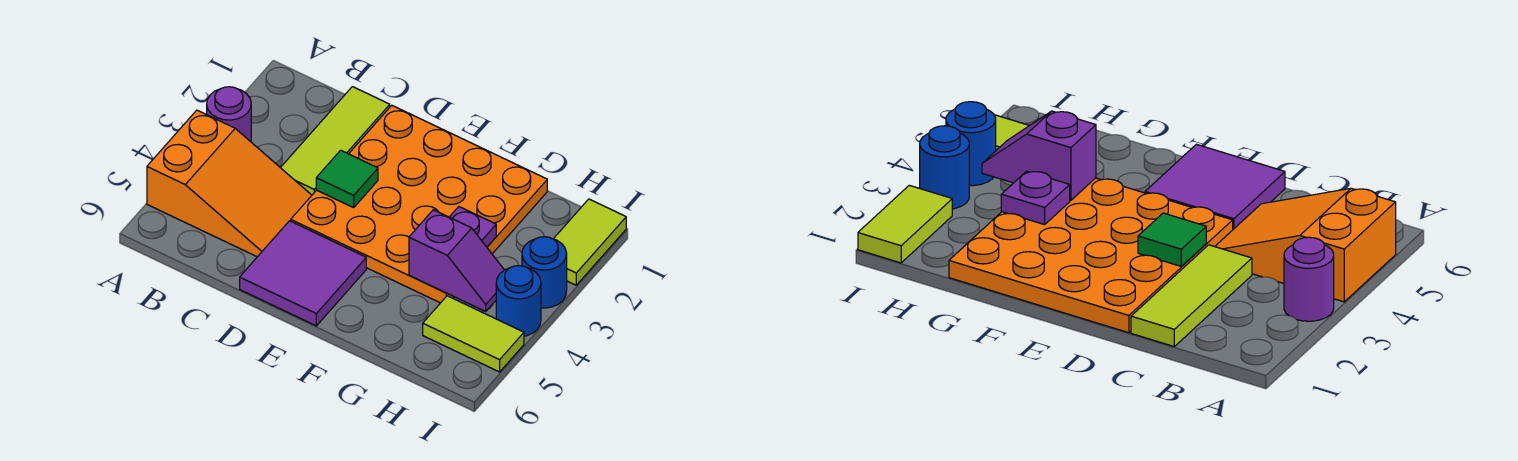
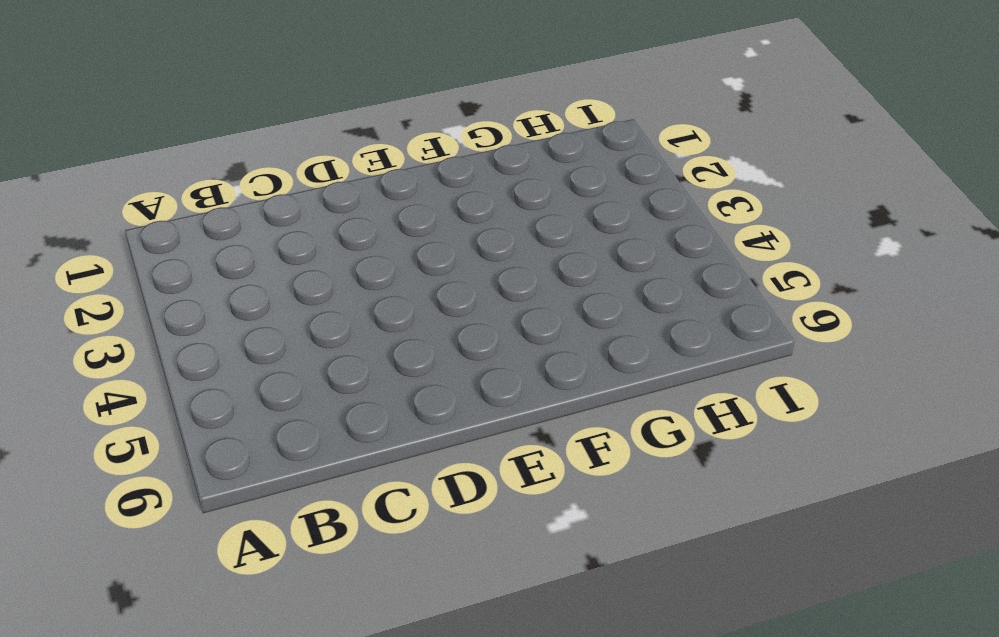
none -> purple 1x1 round brick [207,87,251,142]
none -> orange 2x3 slope [147,110,312,257]
none -> lime 1x3 tile [281,87,390,195]

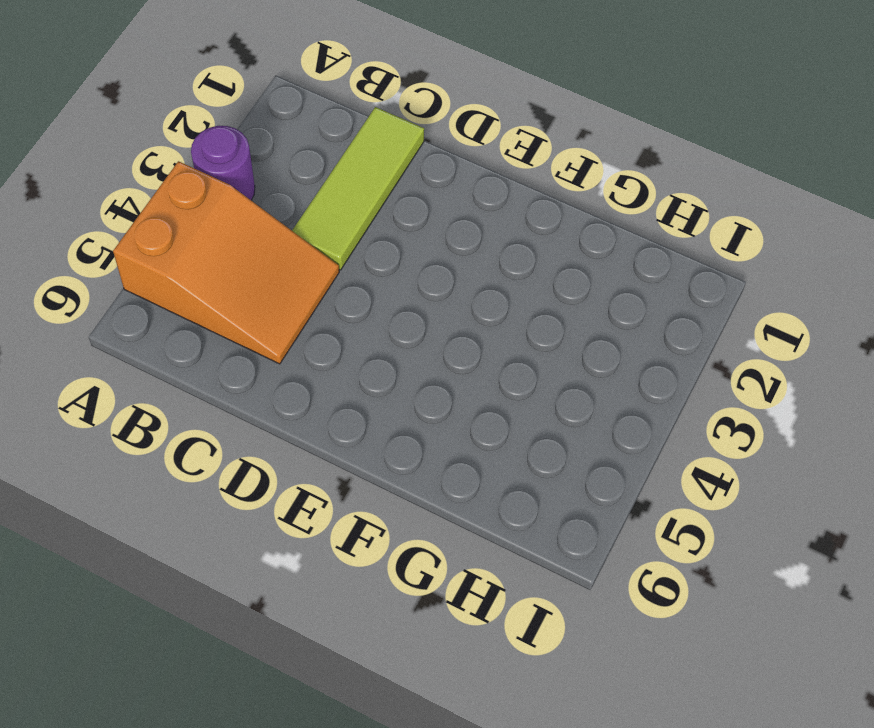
none -> orange 4x4 plate [291,105,547,303]
none -> purple 2x2 tile [240,221,366,326]
none -> lime 1x2 tile [423,296,524,372]

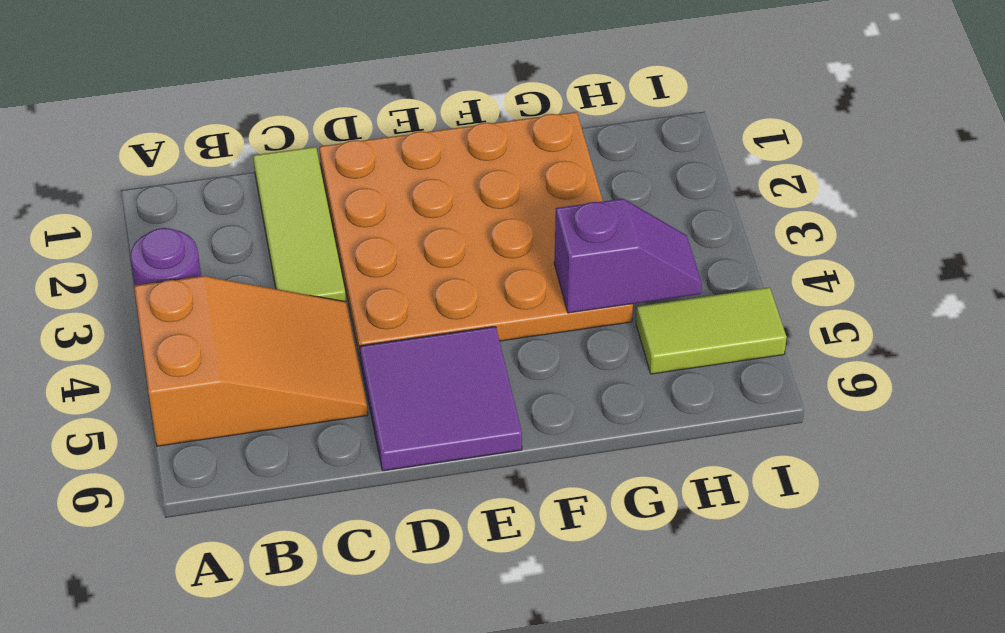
none -> lime 1x2 tile [554,199,626,285]
none -> blue 1x1 round brick [522,237,567,308]
none -> blue 1x1 round brick [496,266,541,336]

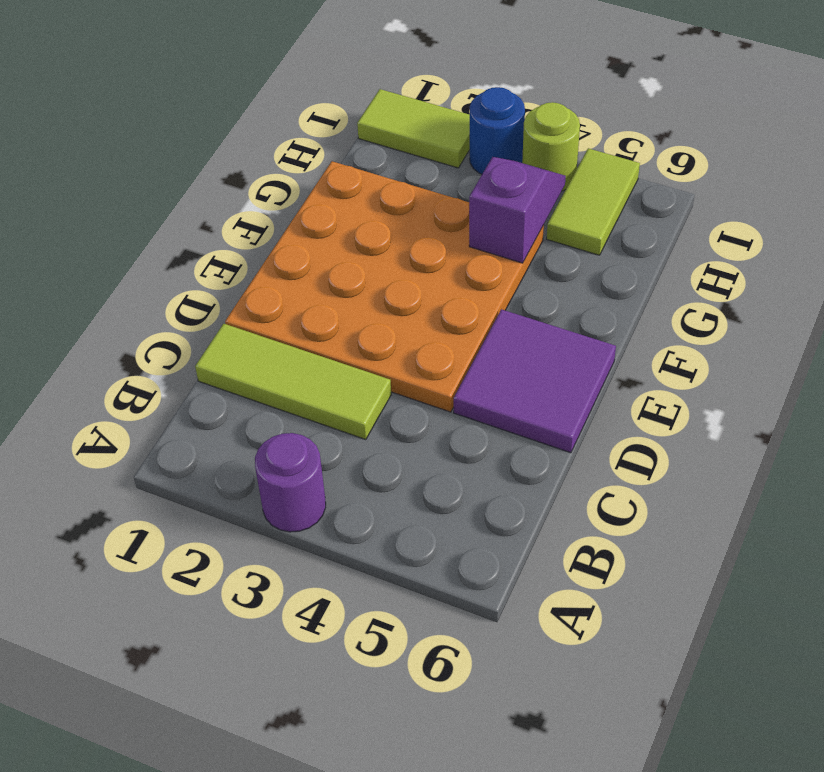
lime 1x1 round brick [522,102,580,191] -> blue 1x1 round brick [496,266,541,336]
none -> orange 2x3 slope [147,110,312,257]
none -> green 1x1 tile [316,150,378,208]
none -> purple 1x1 plate [450,207,496,247]

